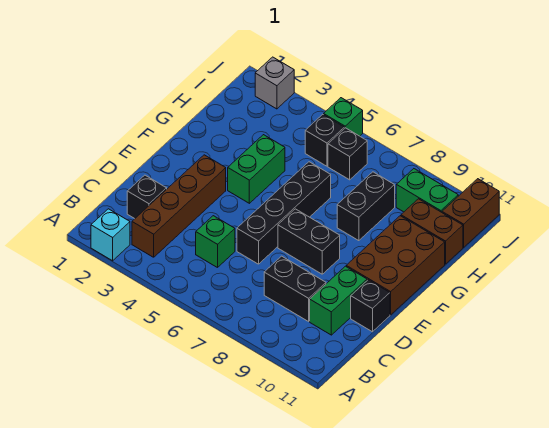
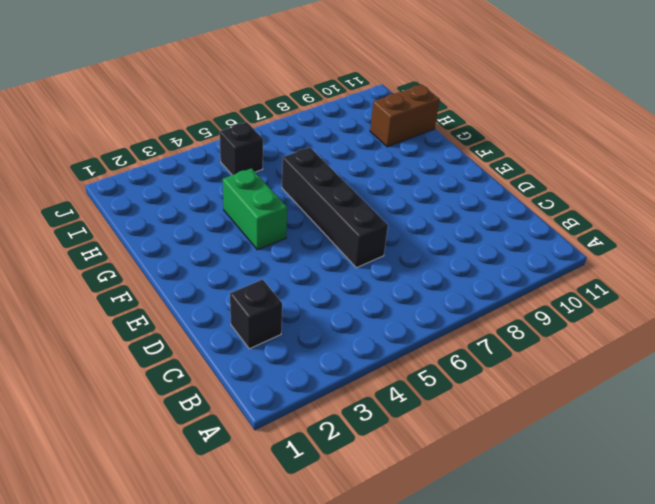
none -> cyan 1x1 brick [91,209,130,261]
none -> brown 1x4 brick [132,155,226,257]
none -> green 1x1 brick [196,216,235,268]

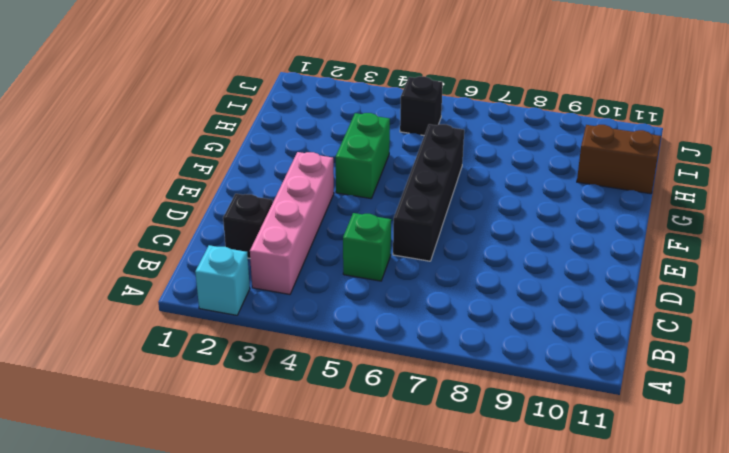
pink 1x4 brick [250,152,334,294] -> brown 1x4 brick [132,155,226,257]
none -> black 1x2 brick [264,256,326,321]
none -> green 1x2 brick [310,266,367,335]
none -> black 1x1 brick [351,280,390,332]

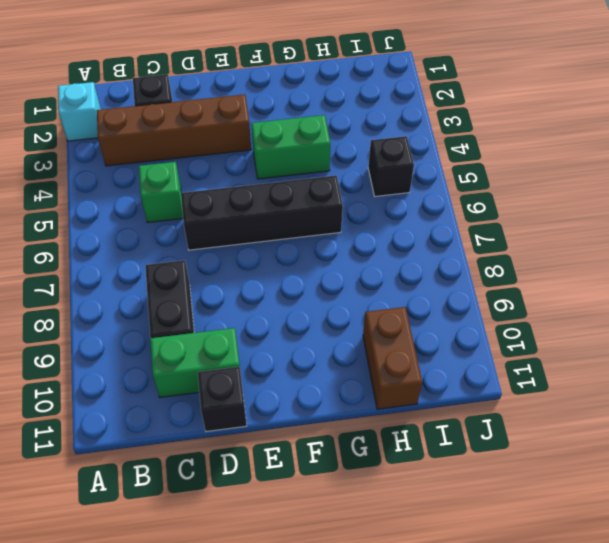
none -> black 1x2 brick [278,209,340,274]
none -> brown 2x3 brick [346,216,445,315]
none -> black 1x2 brick [337,172,395,241]

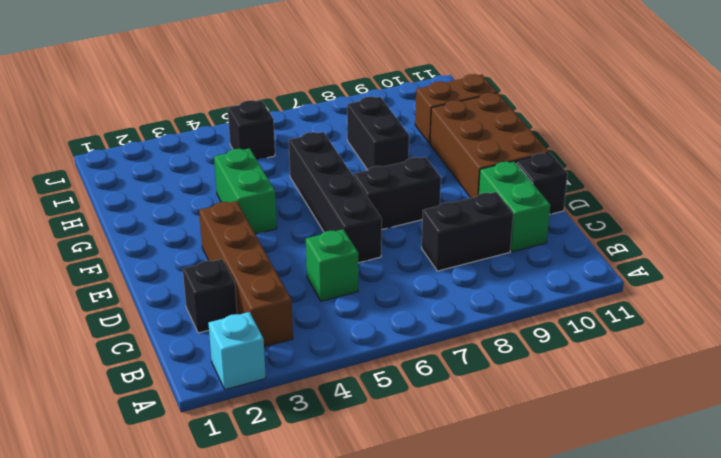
none -> black 1x1 brick [328,128,367,180]
none -> green 1x2 brick [396,169,458,212]
none -> brown 1x2 brick [442,179,499,247]

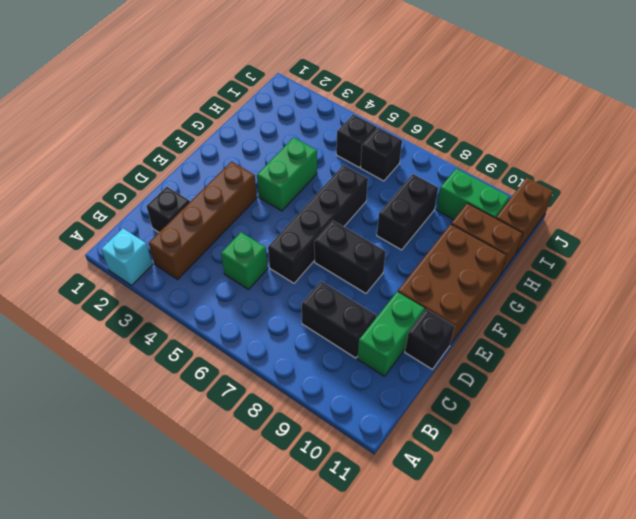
none -> grey 1x1 brick [255,57,294,109]
none -> green 1x1 brick [324,98,363,136]

